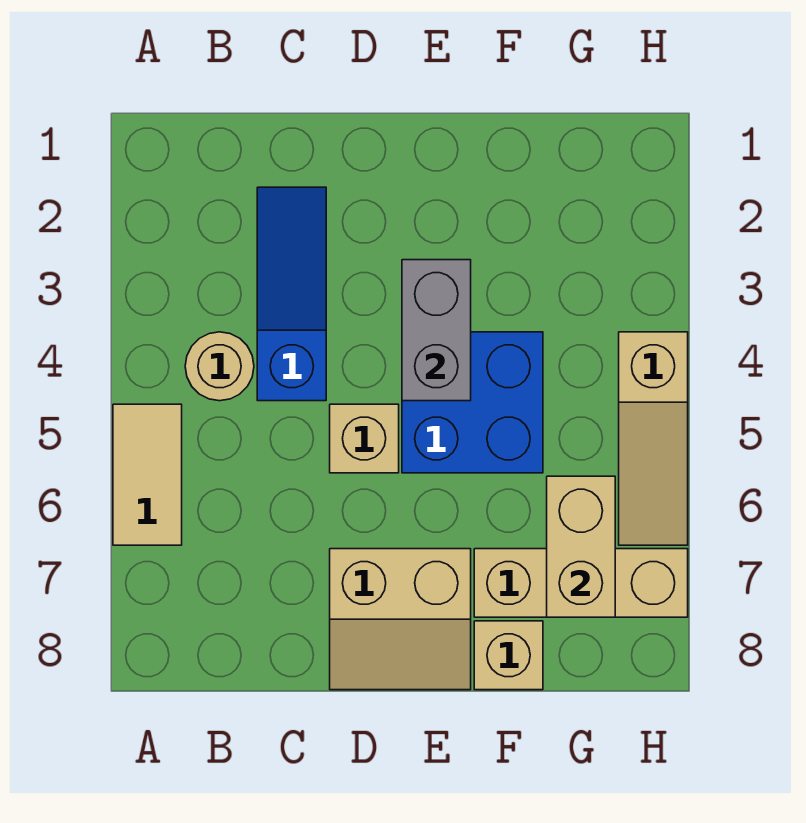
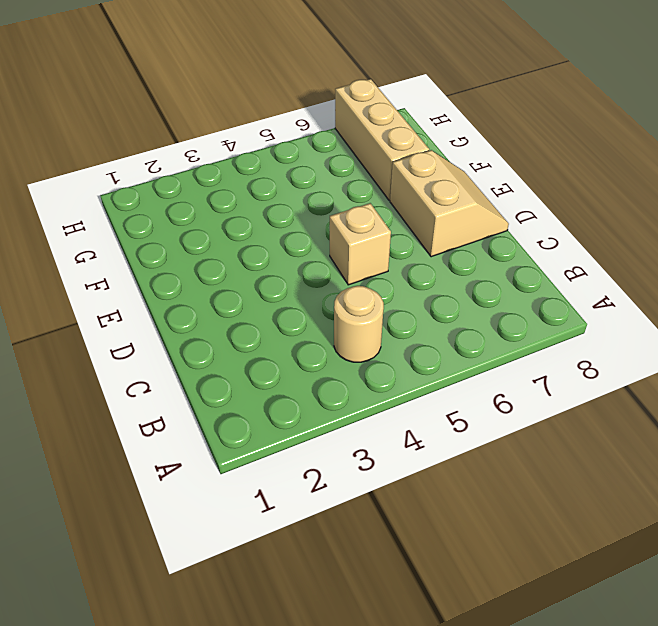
none -> tan 1x2 tile [113,404,182,545]
none -> blue 1x3 slope [257,187,326,401]

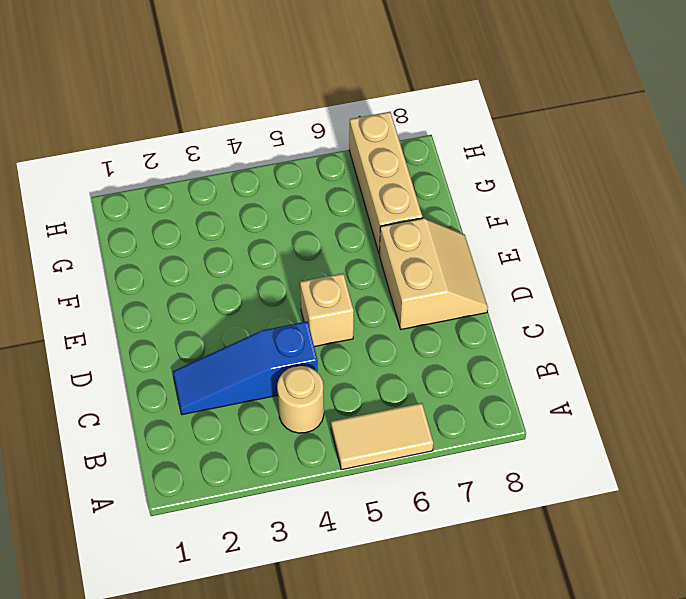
none -> blue 2x2 brick [402,332,543,473]
none -> tan 1x1 brick [474,621,543,690]

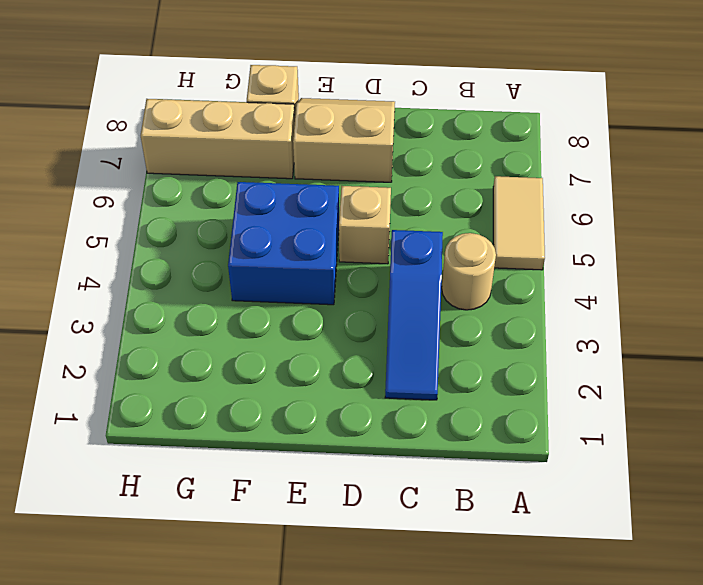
none -> tan 1x3 slope [619,332,688,545]
none -> grey 1x2 brick [402,260,471,401]

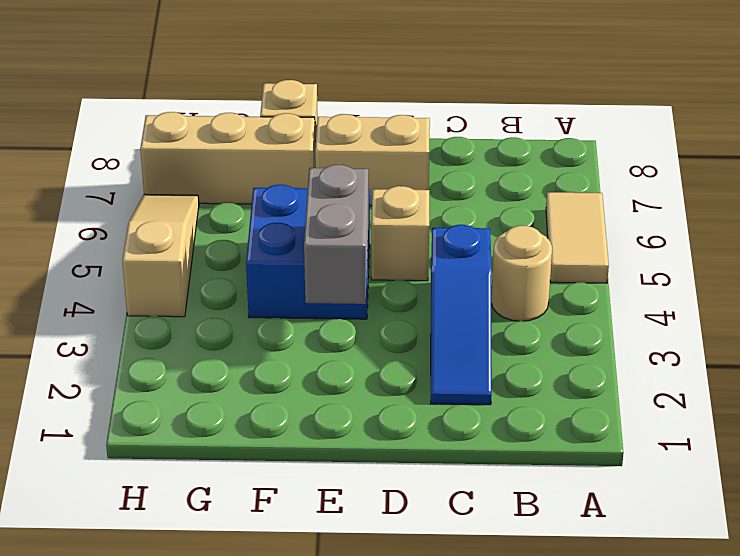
none -> tan 1x2 brick [547,476,615,617]

